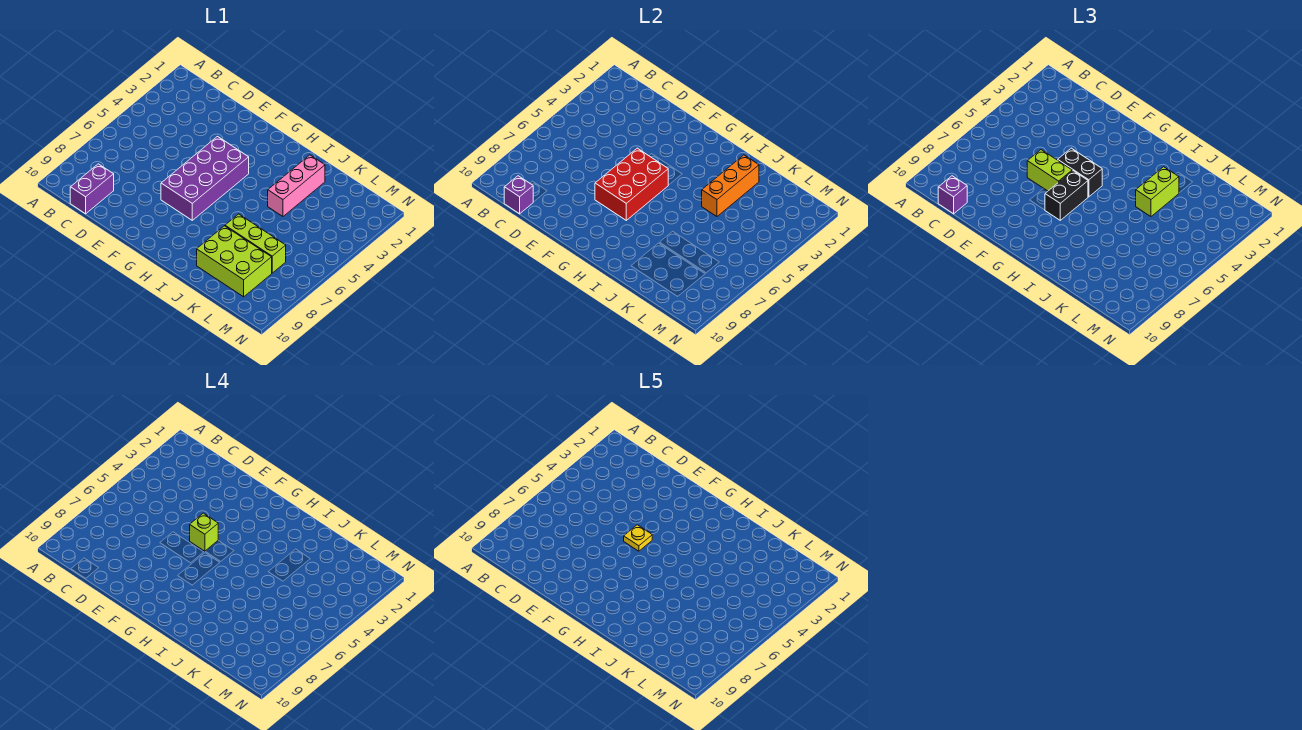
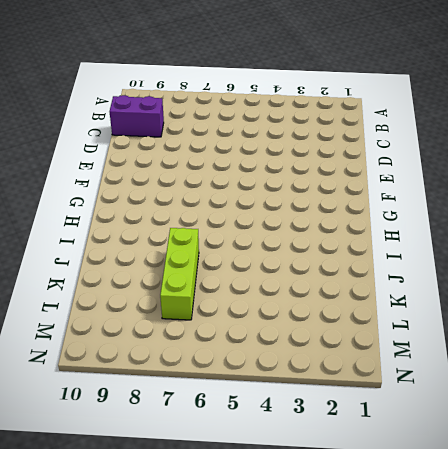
none -> purple 2x4 brick [161,137,249,220]
none -> pink 1x3 brick [268,155,325,216]
none -> lime 2x3 brick [197,226,272,297]

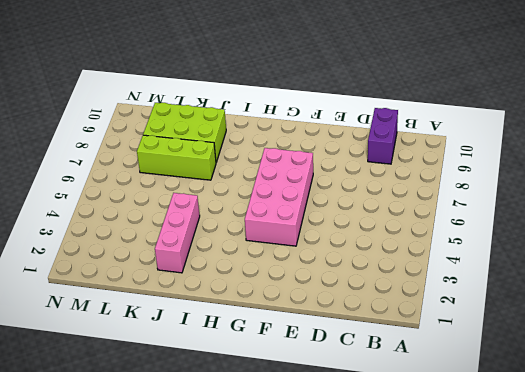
pink 2x4 brick [245,148,313,246] -> purple 2x4 brick [161,137,249,220]
none -> purple 1x1 brick [504,176,533,214]
none -> red 2x3 brick [595,148,668,220]
none -> orange 1x3 brick [702,155,759,216]

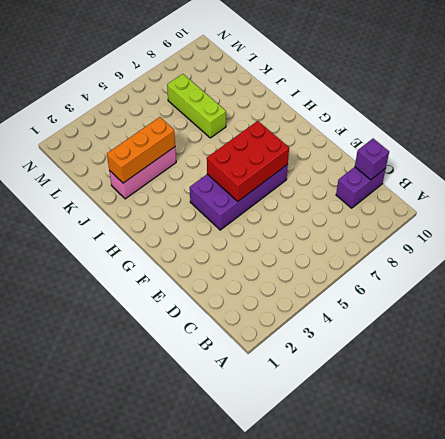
none -> lime 2x3 brick [197,226,272,297]
none -> purple 1x1 brick [938,176,967,214]
none -> lime 1x2 brick [1027,150,1072,191]

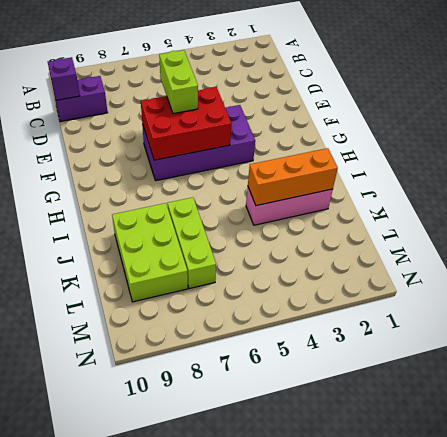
none -> purple 1x1 brick [938,176,967,214]
none -> black 1x2 brick [1058,148,1102,197]
none -> black 1x2 brick [1045,171,1088,220]

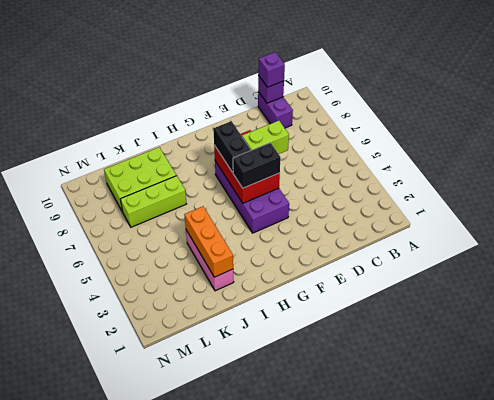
none -> lime 1x2 brick [1136,167,1179,216]
none -> lime 1x1 brick [190,513,218,551]
none -> yellow 1x1 plate [624,525,652,551]

